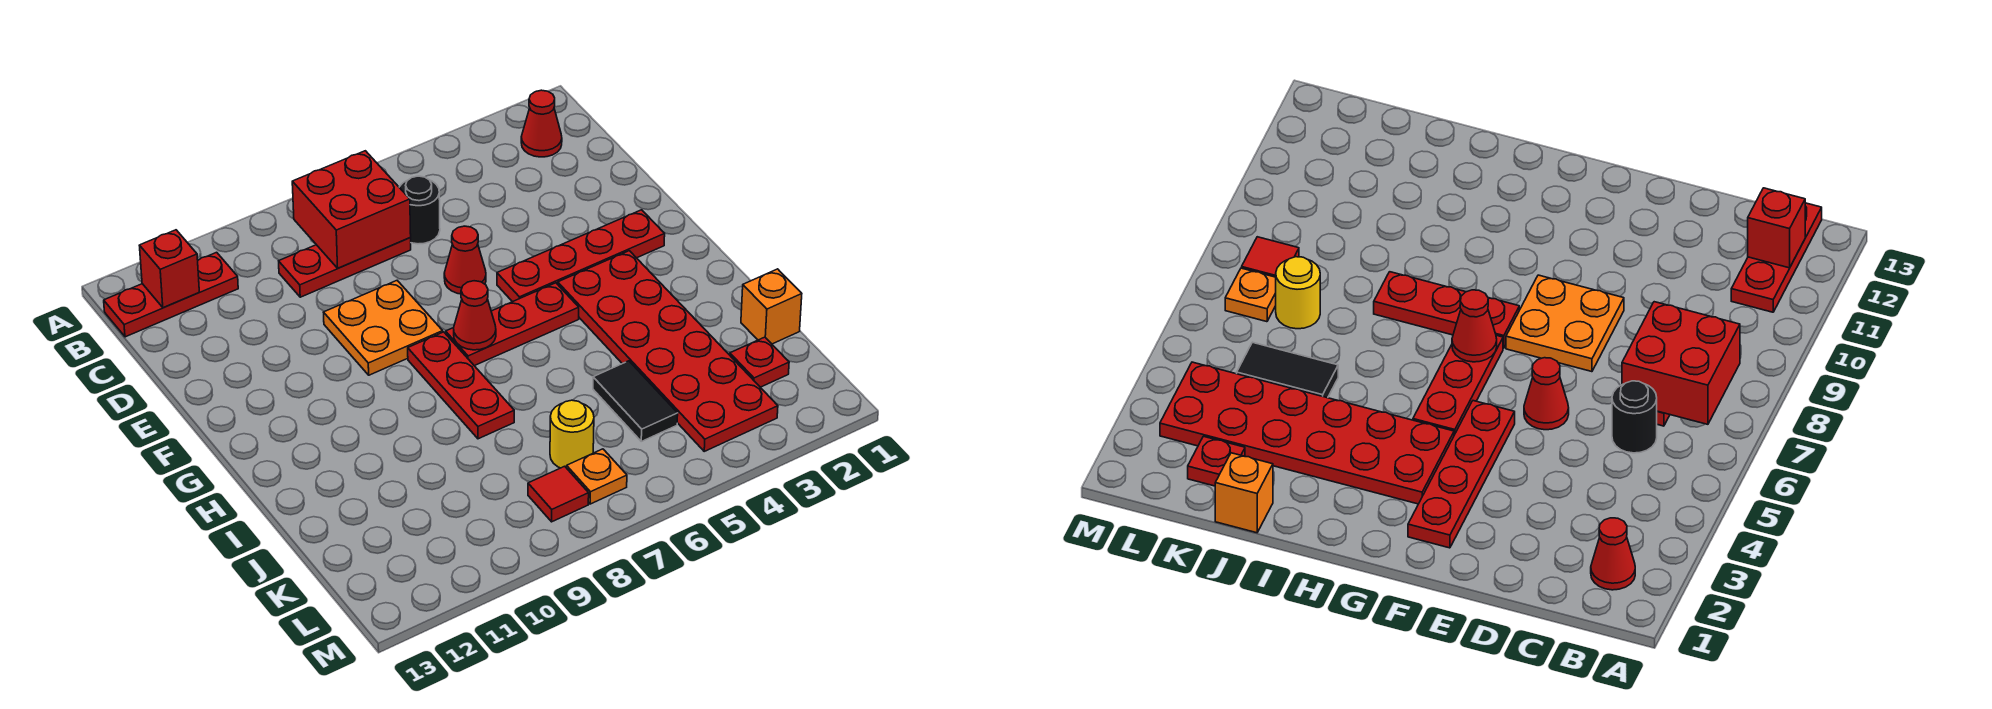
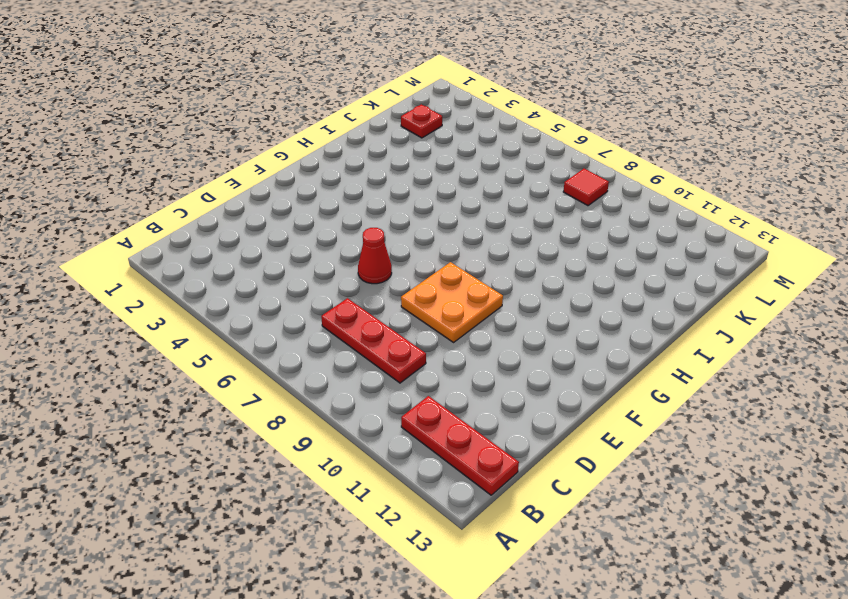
none -> red 1x1 cone [521,90,562,157]
none -> black 1x1 round brick [399,176,440,244]
none -> red 1x4 plate [497,210,665,302]

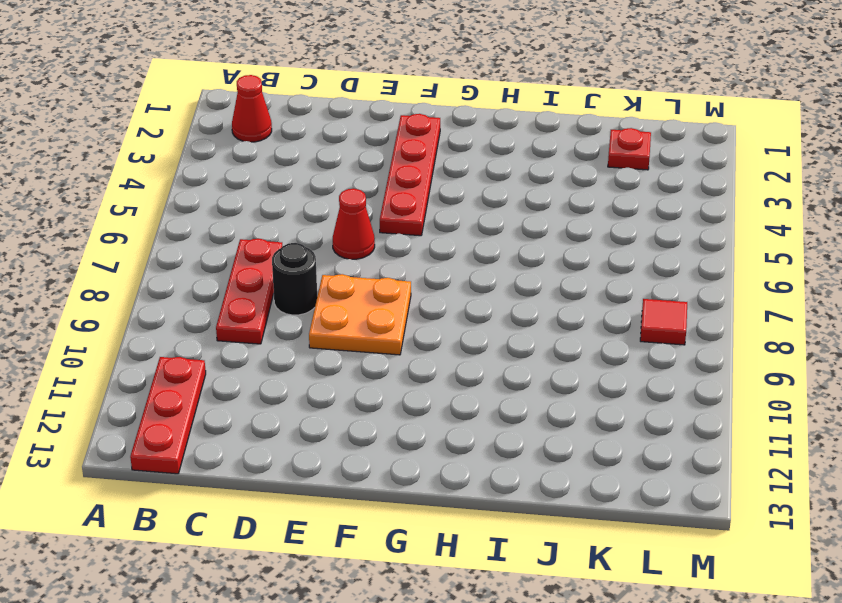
black 1x1 round brick [272,243,317,315] -> black 1x1 round brick moved to [399,176,440,244]
none -> red 2x6 plate [558,251,778,451]
none -> red 1x3 plate [446,283,579,366]
none -> red 1x3 plate [408,332,514,439]

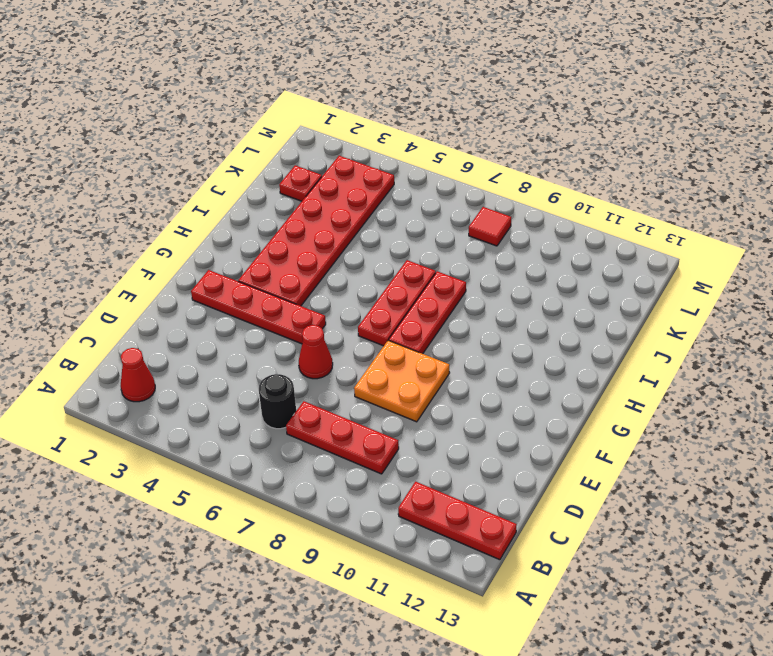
red 1x3 plate [358,260,436,346] -> red 1x3 plate turned to [446,283,579,366]
none -> orange 1x1 brick [741,269,802,344]
none -> black 1x2 tile [593,361,678,441]
none -> yellow 1x1 round brick [550,400,594,468]

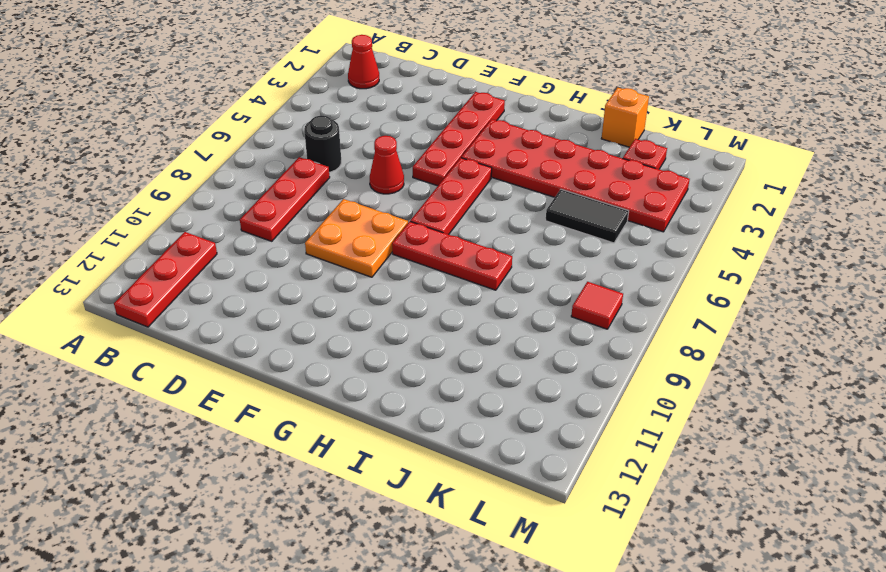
none -> yellow 1x1 round brick [550,400,594,468]
none -> orange 1x1 plate [567,449,627,504]
none -> red 2x2 brick [292,151,411,268]

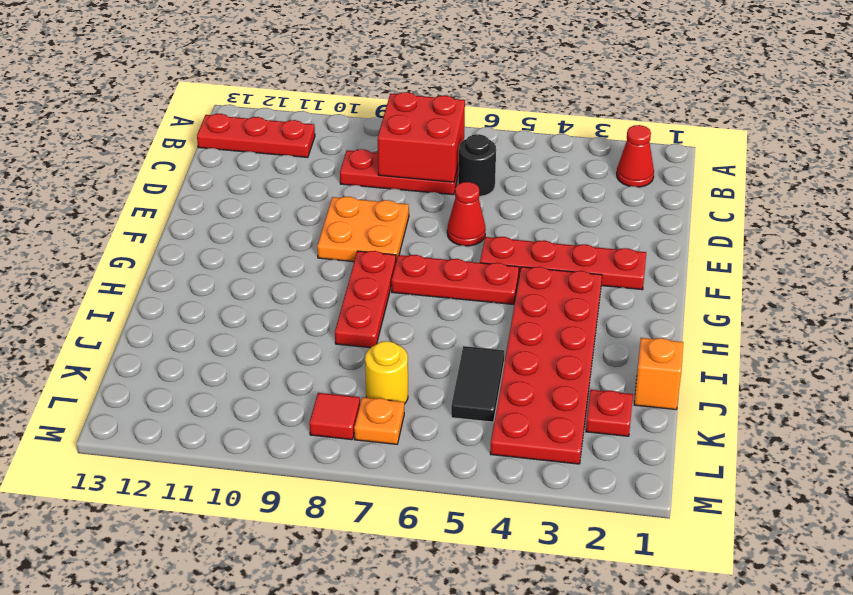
none -> red 1x1 brick [139,230,199,308]
none -> red 1x1 cone [454,281,496,350]

